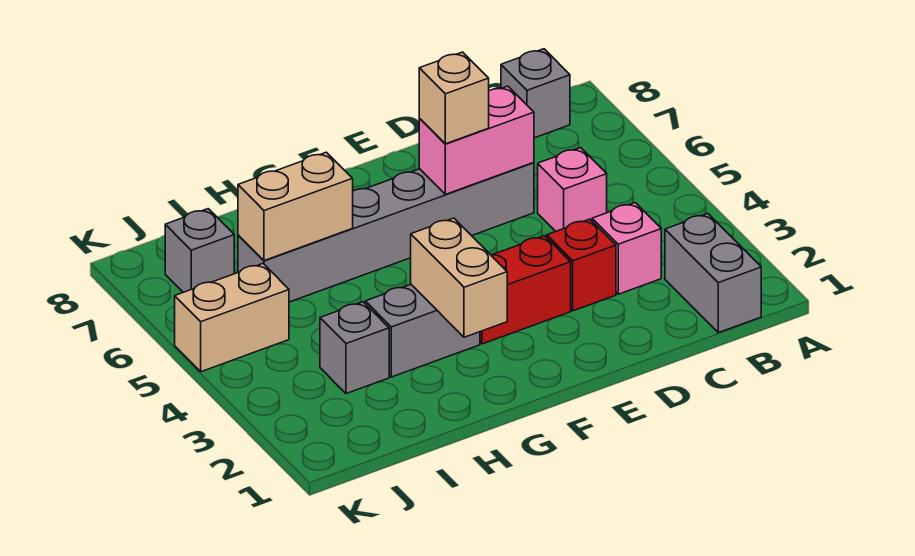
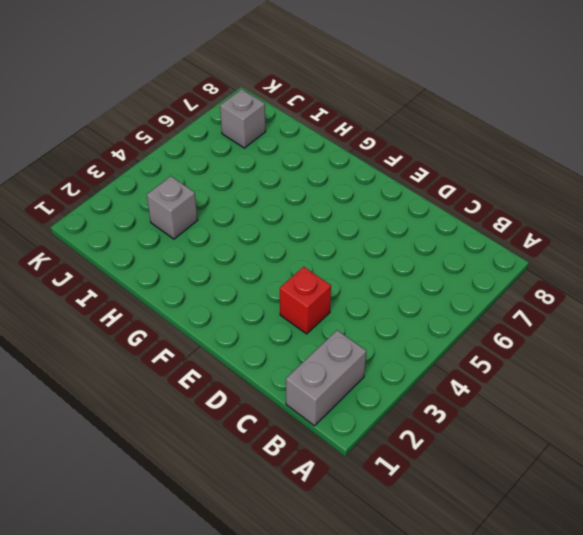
none -> grey 1x1 brick [501,49,570,138]
none -> pink 1x1 brick [592,203,661,294]
none -> pink 1x1 brick [538,148,607,231]

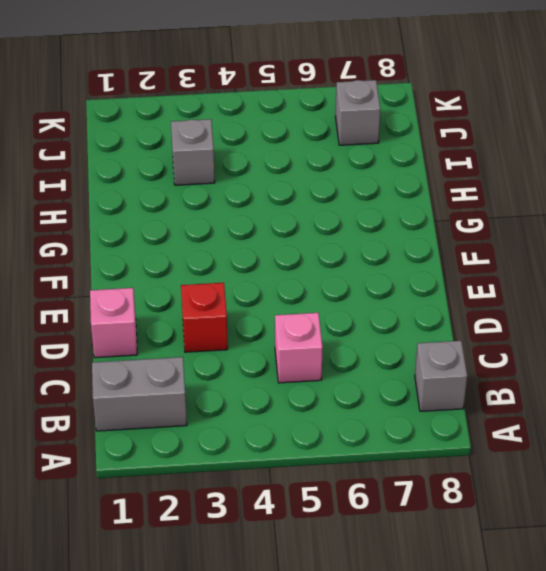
pink 1x1 brick [90,288,137,358] -> pink 1x1 brick moved to [592,203,661,294]
none -> grey 1x6 brick [238,162,534,302]
none -> red 1x2 brick [480,236,571,344]
none -> grey 1x2 brick [365,284,480,377]

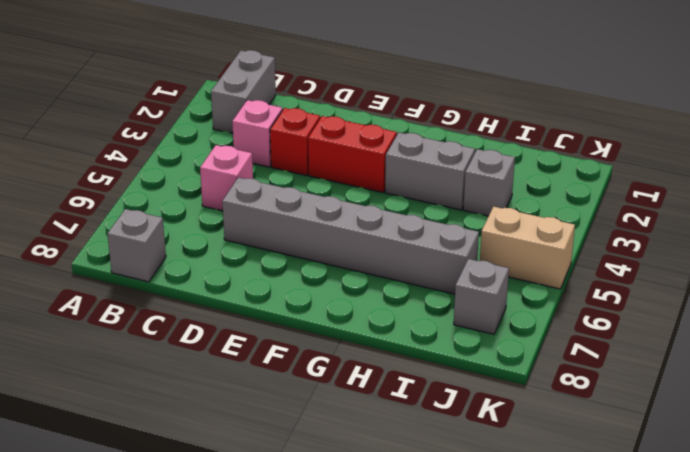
none -> pink 1x2 brick [419,86,534,194]
none -> tan 1x2 brick [411,218,507,337]
none -> tan 1x2 brick [238,152,353,261]

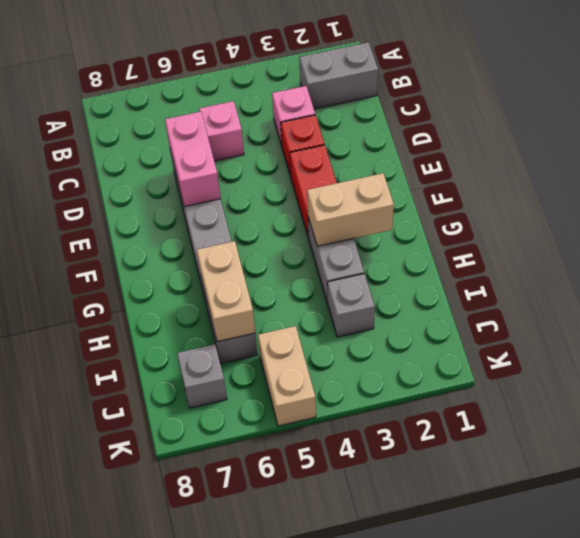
none -> grey 1x1 brick [501,49,570,138]
none -> tan 1x1 brick [419,52,489,144]

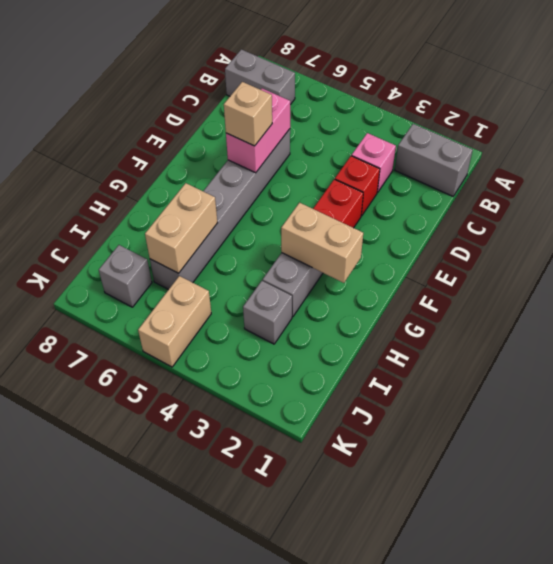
grey 1x2 brick [225,49,295,105] -> grey 1x1 brick [501,49,570,138]
none -> pink 1x1 brick [538,148,607,231]

